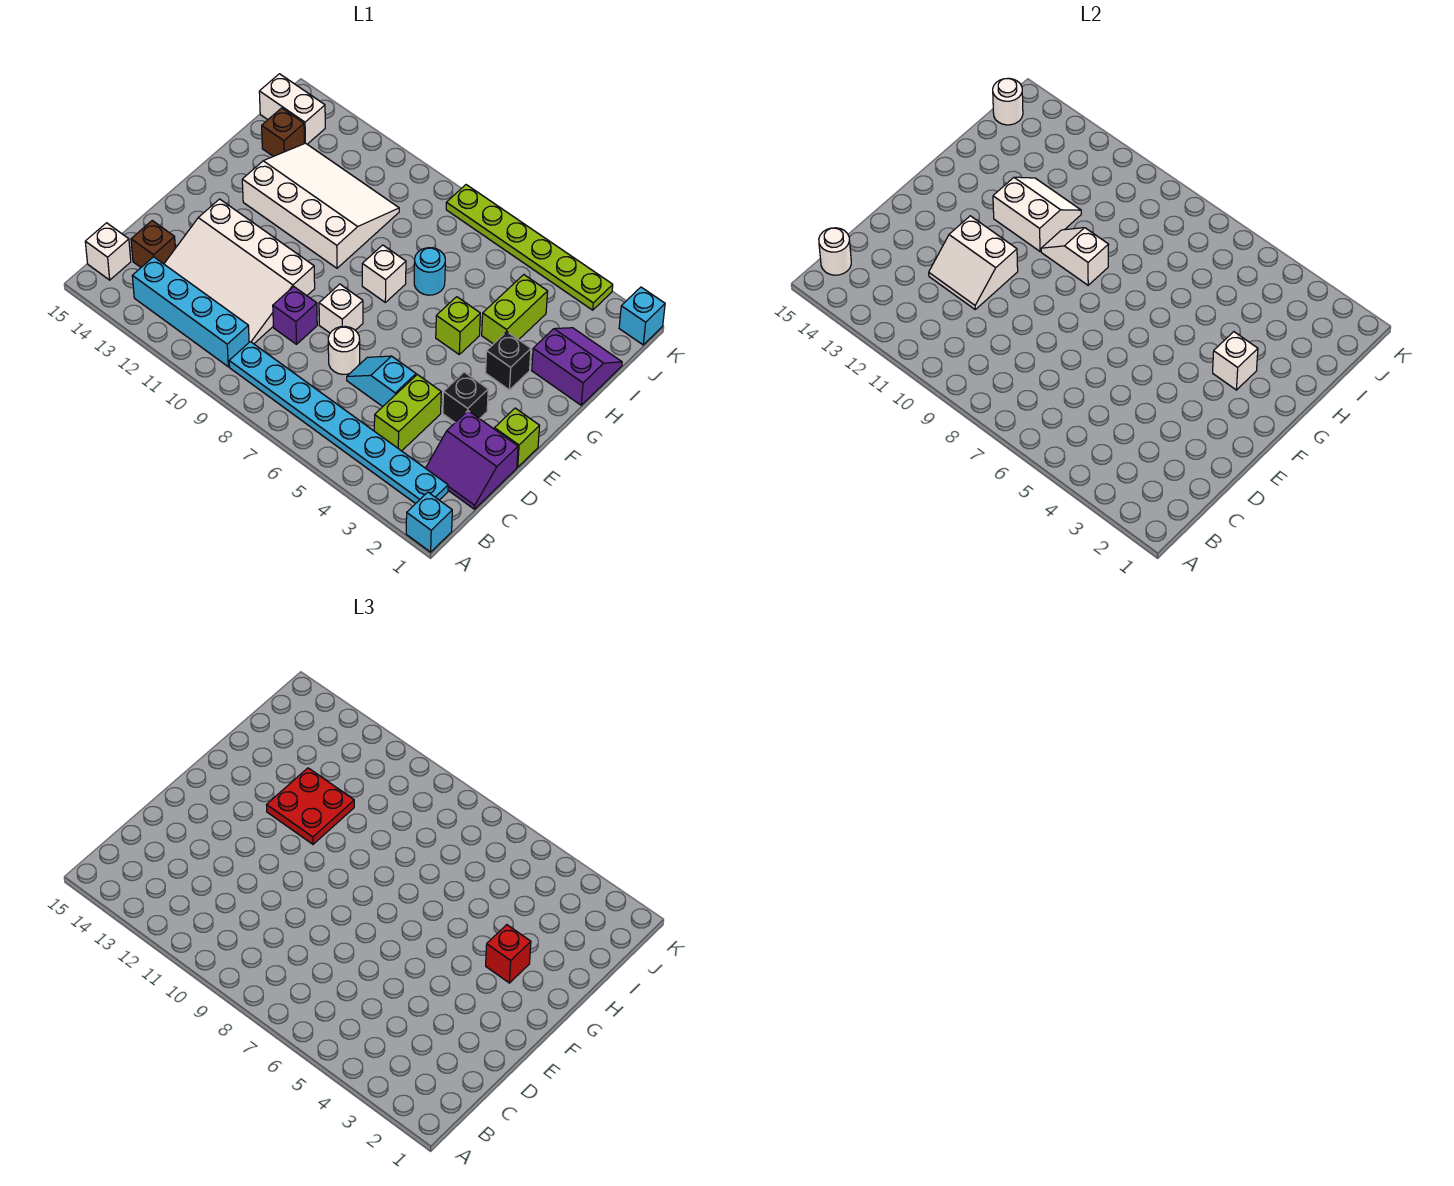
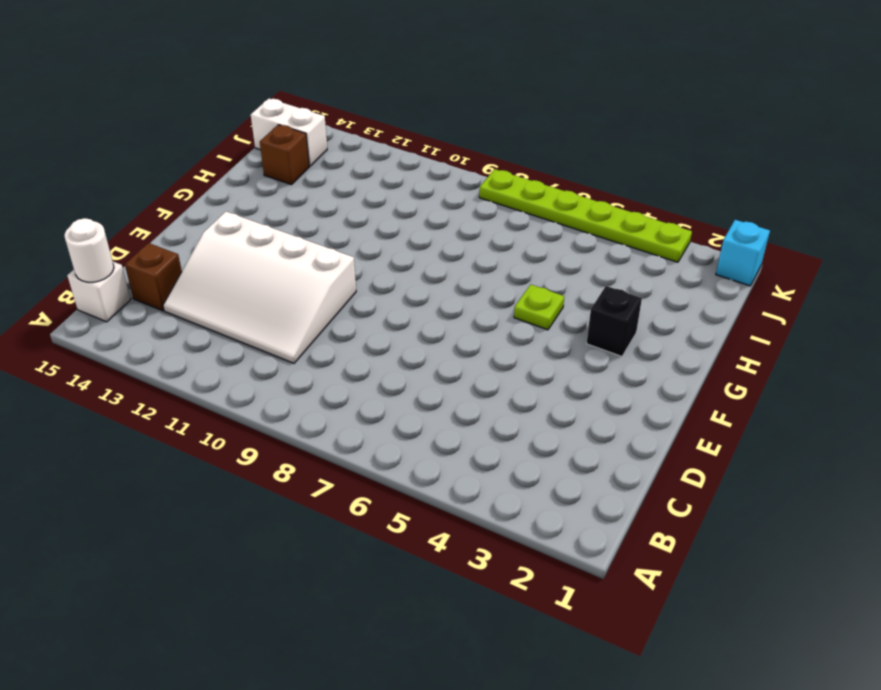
lime 1x1 plate [514,285,564,330] -> lime 1x1 brick [436,297,480,354]
none -> cyan 1x1 brick [406,492,452,552]
none -> cyan 1x8 plate [229,342,448,504]
none -> cyan 1x4 brick [132,257,249,367]
none -> purple 2x2 slope [426,411,518,509]

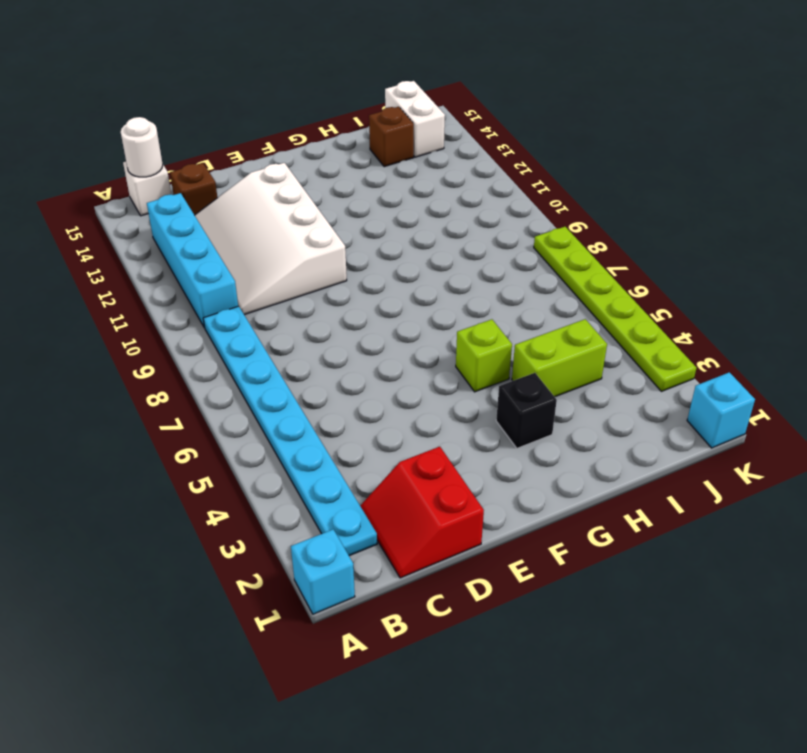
red 2x2 slope [360,447,484,578] -> purple 2x2 slope [426,411,518,509]
none -> lime 1x2 brick [374,375,441,451]
none -> cyan 1x2 slope [347,356,416,407]
none -> white 1x1 round brick [328,326,360,374]
none -> purple 1x1 brick [273,286,317,344]

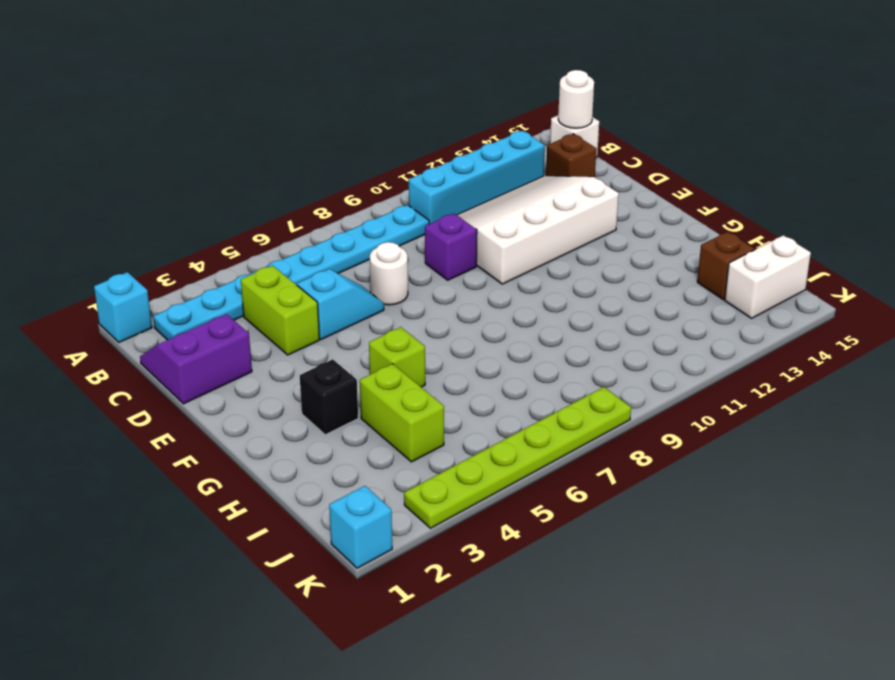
none -> lime 1x1 brick [495,408,540,467]
none -> black 1x1 brick [443,372,488,422]
none -> white 1x1 brick [319,284,363,333]
none -> white 1x1 brick [362,245,406,302]

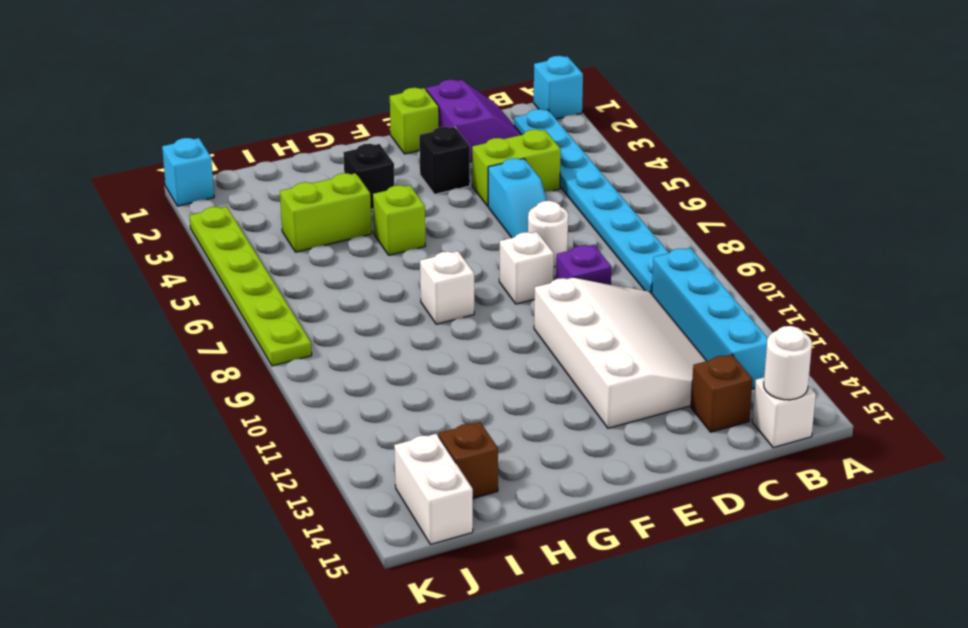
none -> white 3x4 slope [242,143,399,268]
none -> purple 2x2 slope [532,328,622,405]
none -> cyan 1x1 round brick [414,248,445,295]
none -> white 2x2 slope [929,216,1018,309]

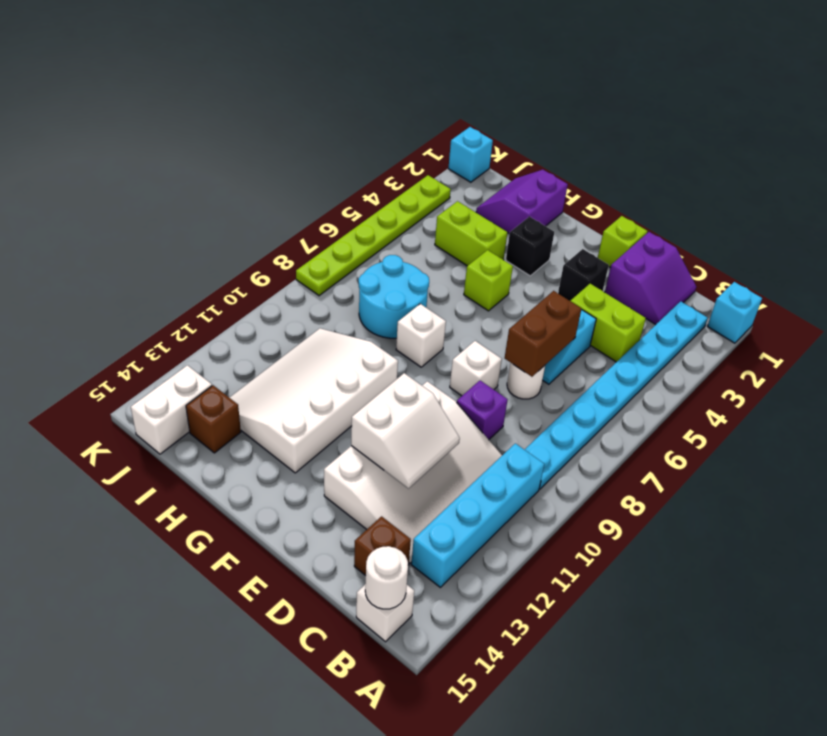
brown 1x2 brick [505,291,582,377] -> none
cyan 2x2 round brick [359,255,429,338] -> cyan 1x1 round brick [414,248,445,295]
none -> white 1x1 brick [1213,332,1258,390]
none -> white 1x2 slope [1041,228,1109,285]
none -> white 2x2 slope [993,177,1081,251]
none -> white 1x1 round brick [993,78,1023,125]

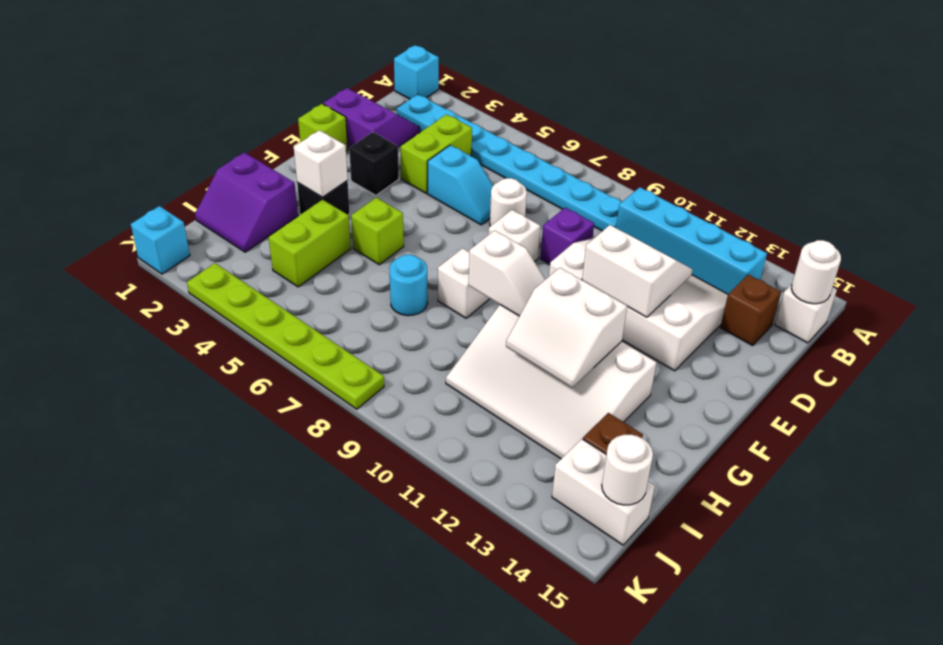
none -> red 1x1 brick [486,925,531,983]
none -> red 2x2 plate [267,768,354,844]

